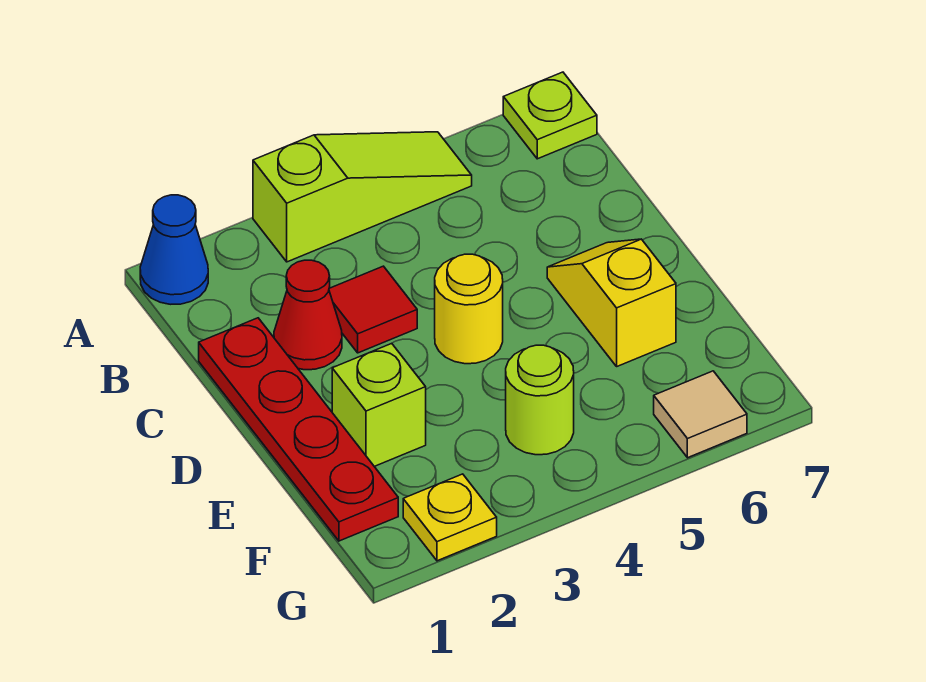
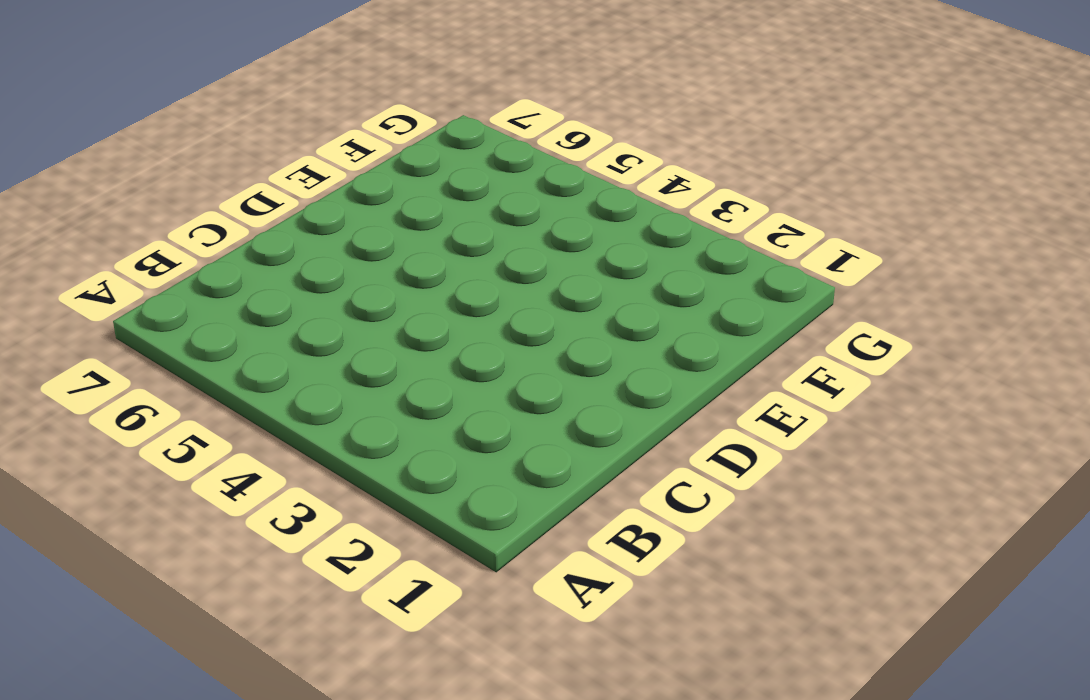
none -> blue 1x1 cone [140,195,208,304]
none -> lime 1x3 slope [253,132,472,262]
none -> lime 1x1 plate [503,72,597,159]

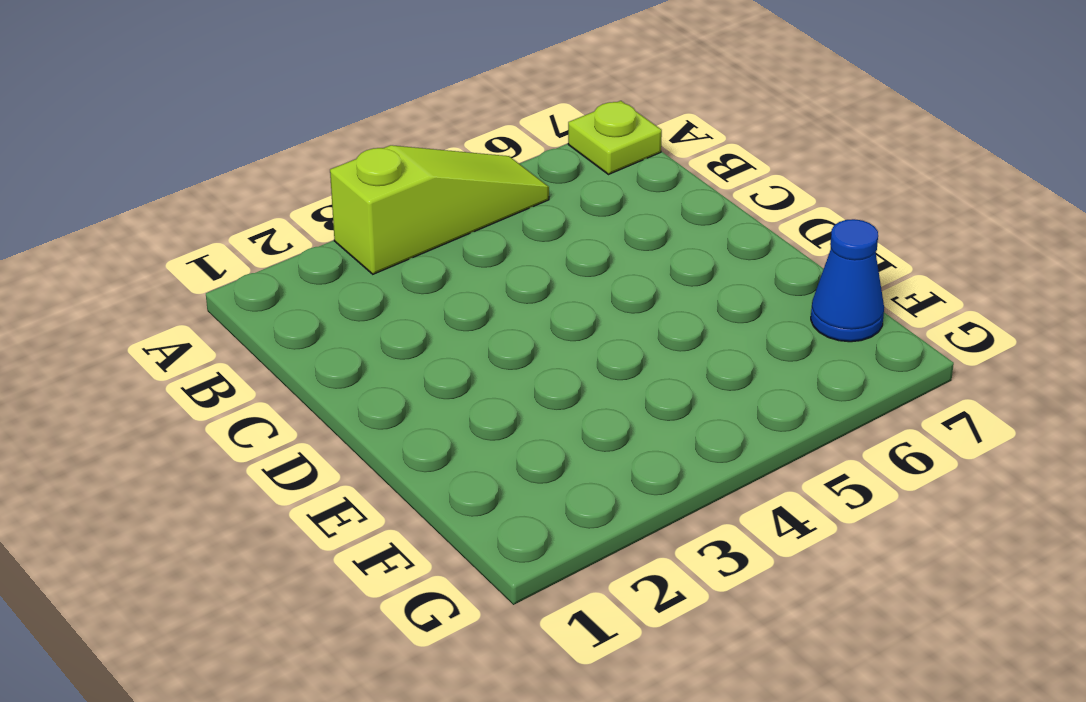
blue 1x1 cone [811,219,884,342] -> blue 1x1 cone moved to [140,195,208,304]
none -> red 1x4 plate [199,318,398,541]
none -> red 1x1 cone [274,260,342,370]
none -> red 1x1 tile [329,266,417,353]

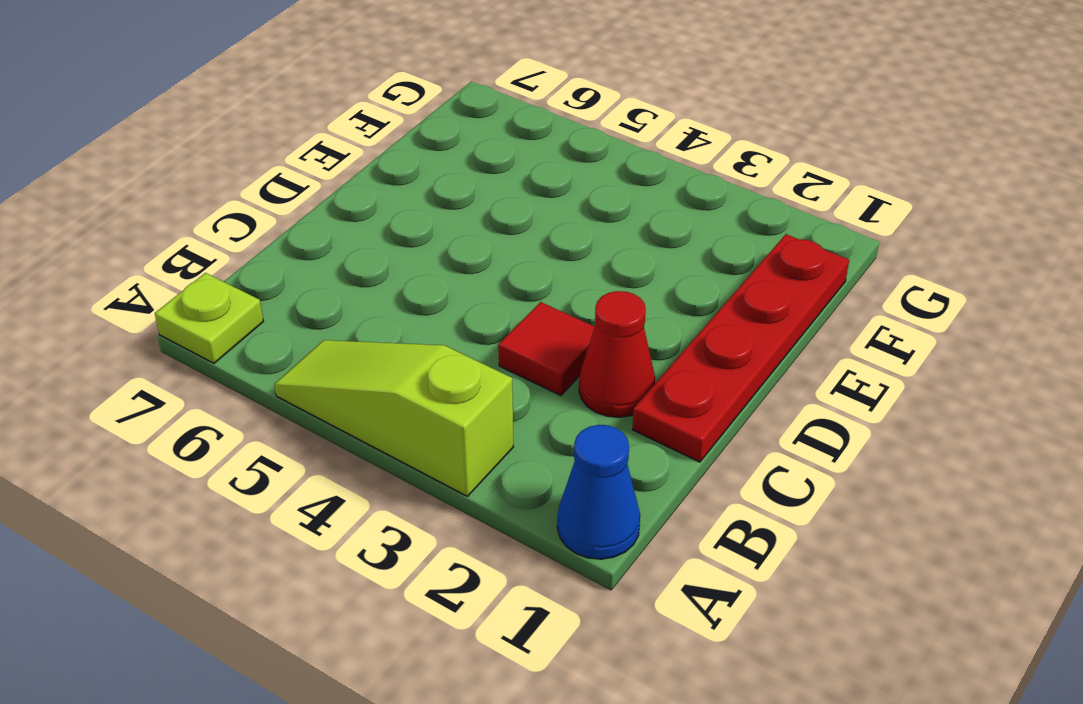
none -> yellow 1x1 round brick [435,254,503,364]
none -> yellow 1x2 slope [547,239,676,366]
none -> lime 1x1 brick [332,343,426,466]

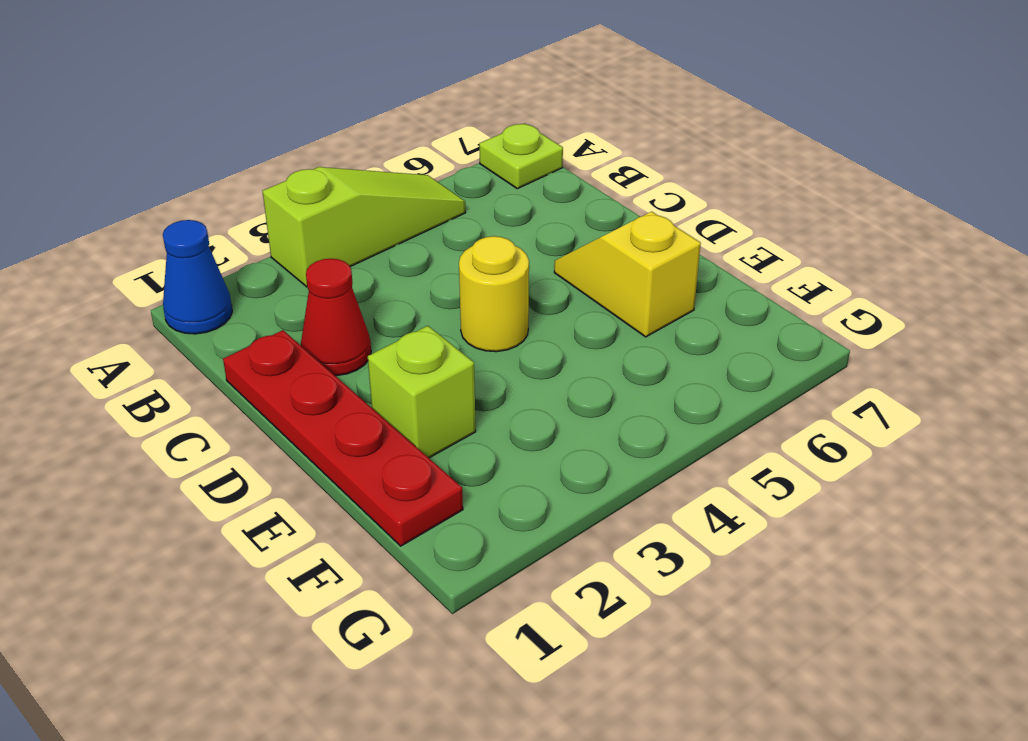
none -> red 1x1 tile [329,266,417,353]
none -> lime 1x1 round brick [506,345,574,455]
none -> yellow 1x1 plate [403,474,497,561]

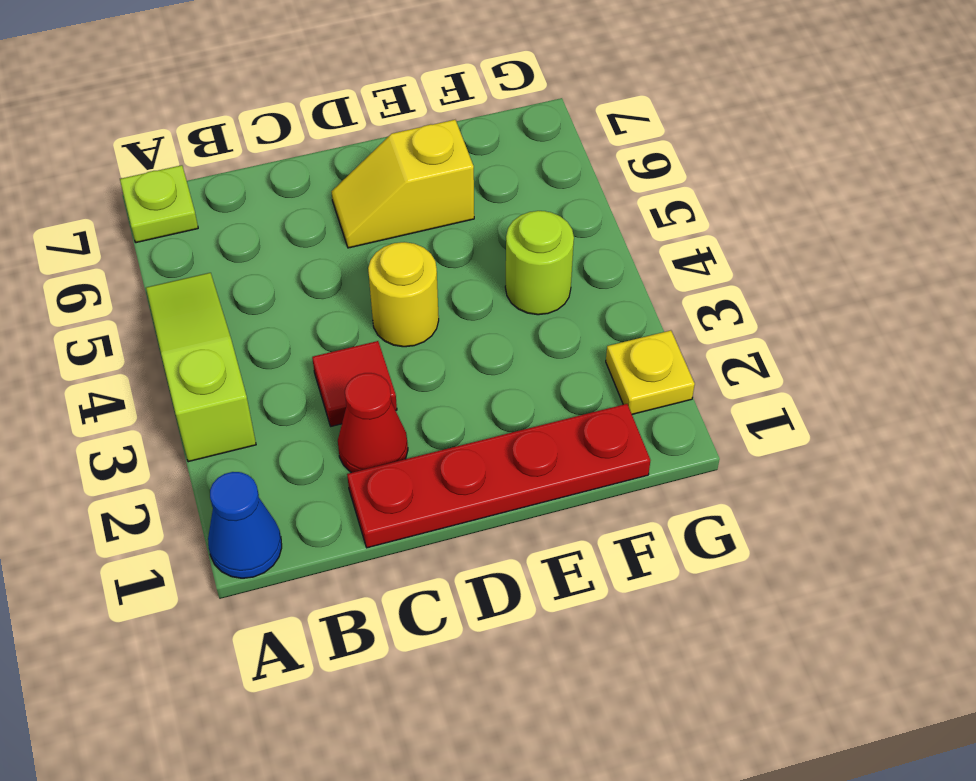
none -> lime 1x1 brick [332,343,426,466]
none -> tan 1x1 tile [654,371,747,458]

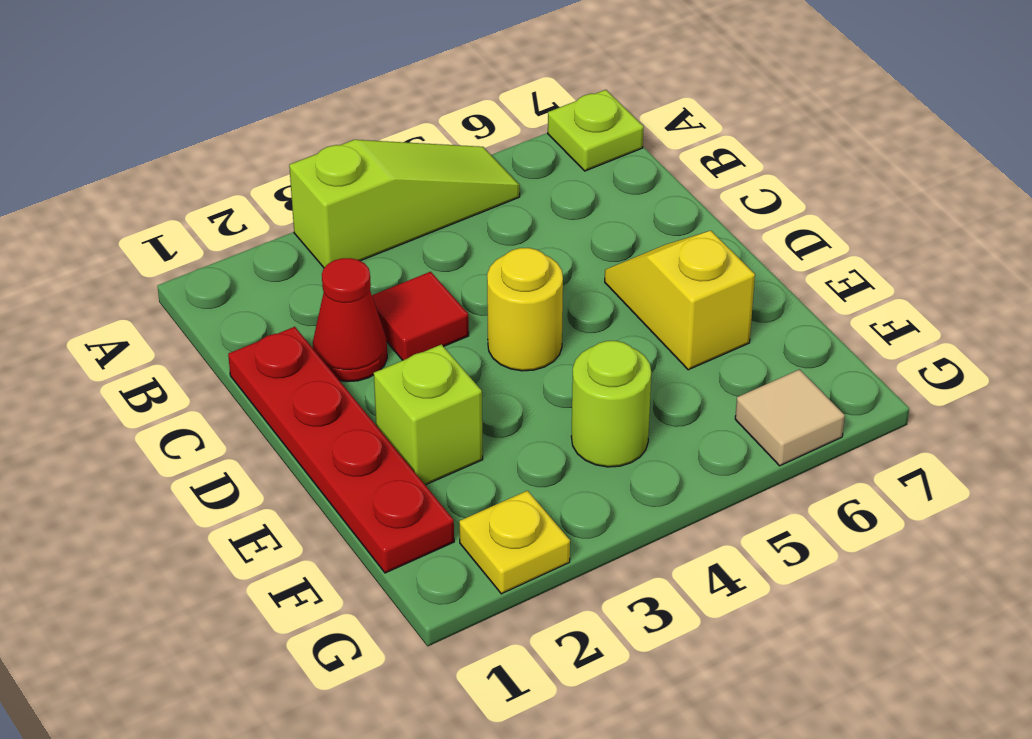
none -> blue 1x1 cone [140,195,208,304]

